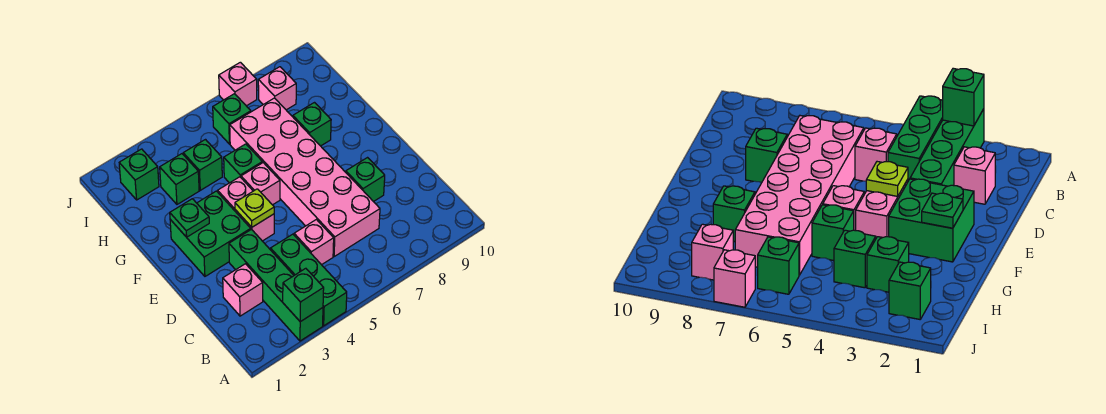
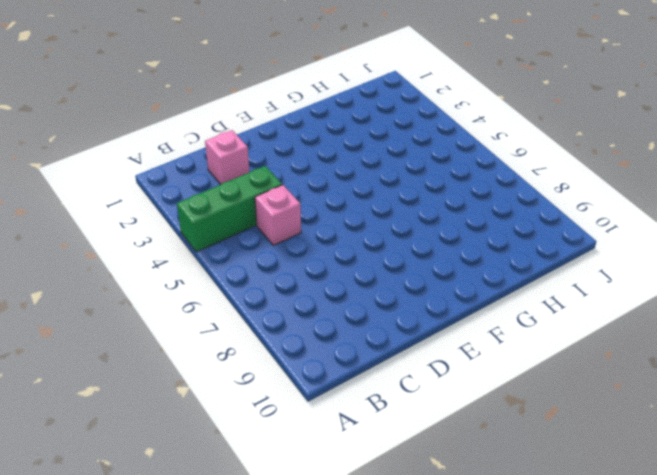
none -> green 1x4 brick [229,230,323,341]
none -> pink 2x6 brick [230,98,380,256]
none -> green 1x1 brick [346,158,385,202]

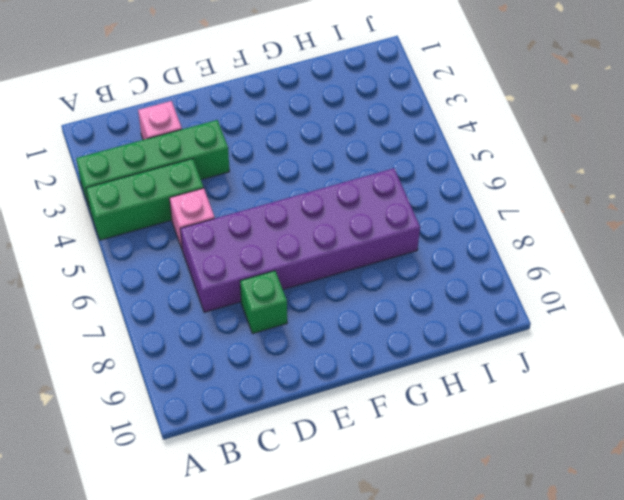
purple 2x6 brick [180,168,420,312] -> pink 2x6 brick [230,98,380,256]
none -> green 2x2 brick [170,191,251,276]
none -> pink 1x2 brick [218,177,274,241]
none -> pink 1x1 brick [241,163,280,205]

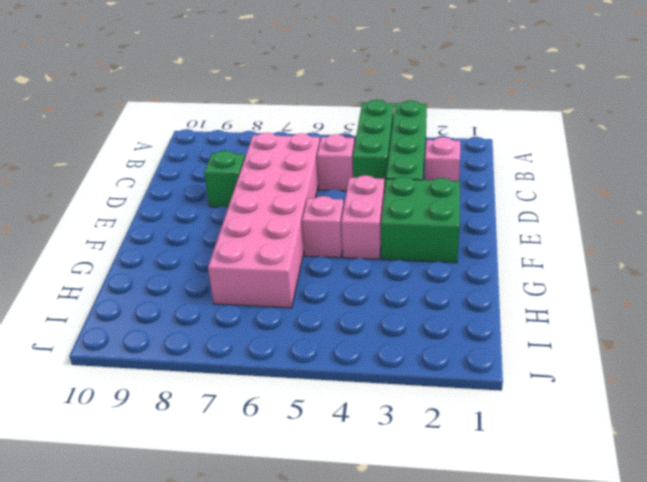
none -> green 1x1 brick [224,144,262,183]
none -> green 1x1 brick [293,103,331,146]
none -> green 1x1 brick [160,154,199,204]

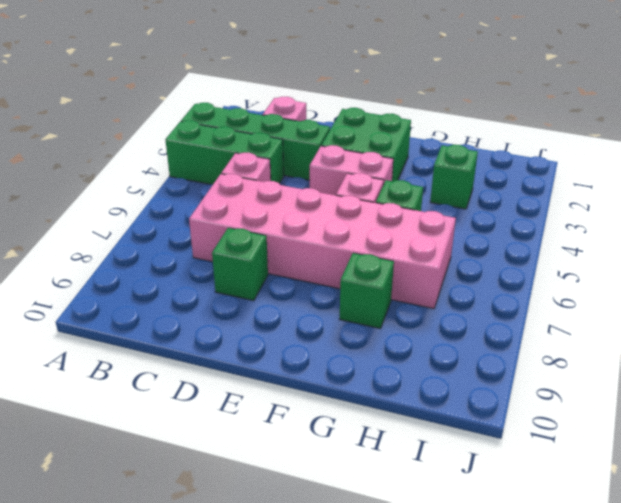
none -> green 1x1 brick [183,140,222,190]
none -> green 1x1 brick [119,149,159,200]
none -> green 1x1 brick [213,94,251,144]

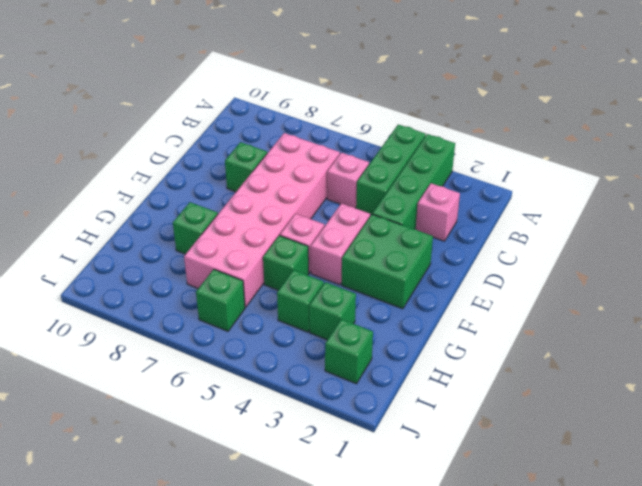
none -> pink 1x1 brick [258,67,296,110]
none -> pink 1x1 brick [219,62,257,106]
none -> green 1x1 brick [283,268,324,322]

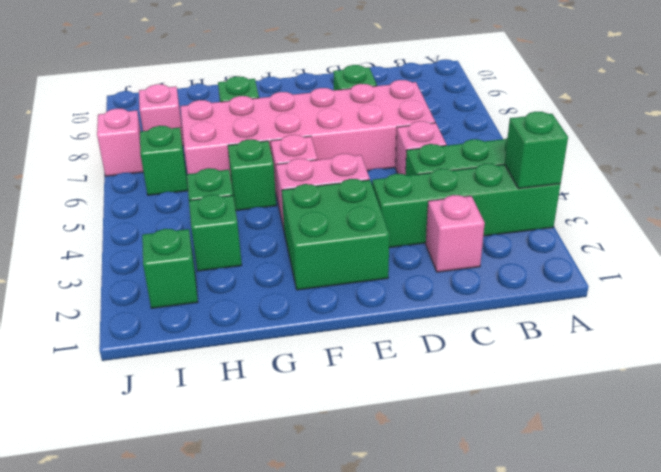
none -> lime 1x1 plate [235,189,274,227]
none -> green 1x1 plate [170,199,209,237]

